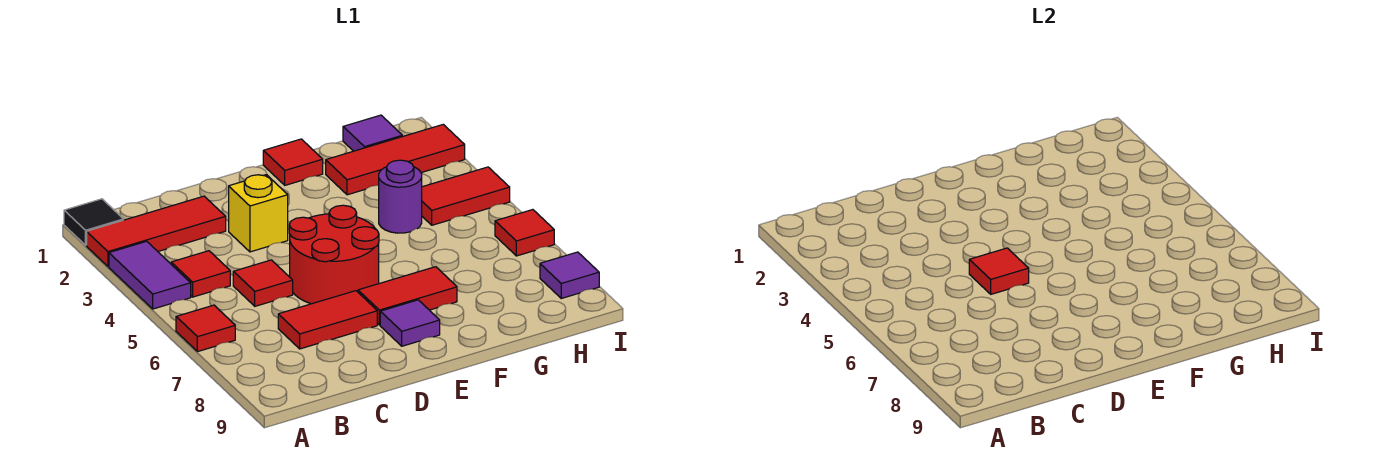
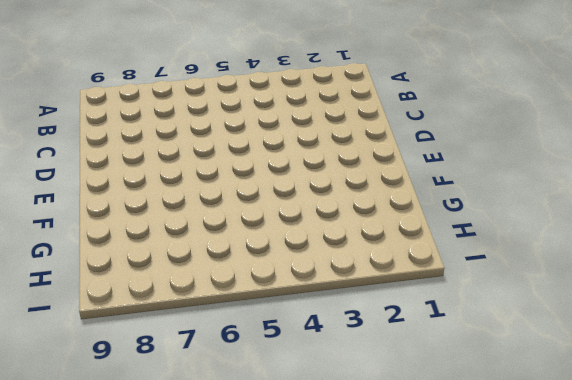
none -> black 1x1 tile [64,199,123,245]
none -> red 1x3 tile [87,196,226,266]
none -> purple 1x2 tile [109,241,191,309]

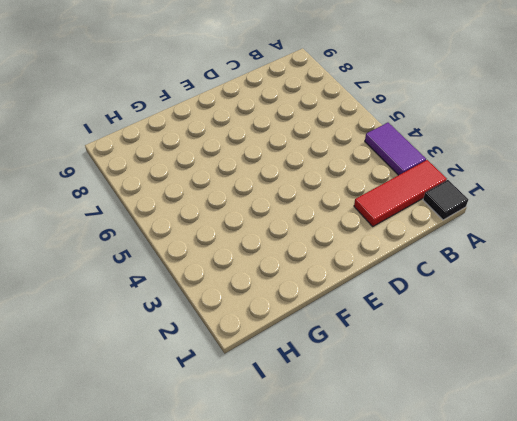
none -> red 1x1 tile [176,305,235,352]
none -> red 1x1 tile [171,251,230,297]
none -> red 1x1 tile [233,260,293,306]

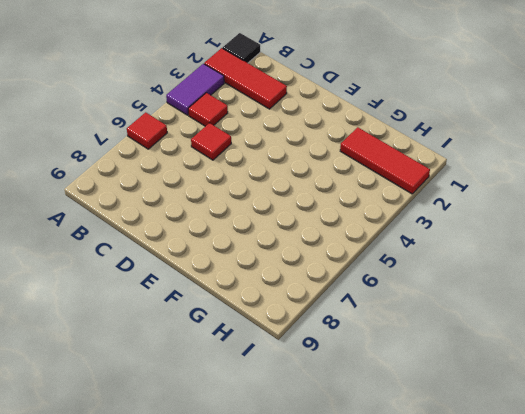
none -> red 1x2 tile [278,291,377,349]
none -> yellow 1x1 brick [229,175,288,252]
none -> red 2x2 round brick [289,205,379,304]

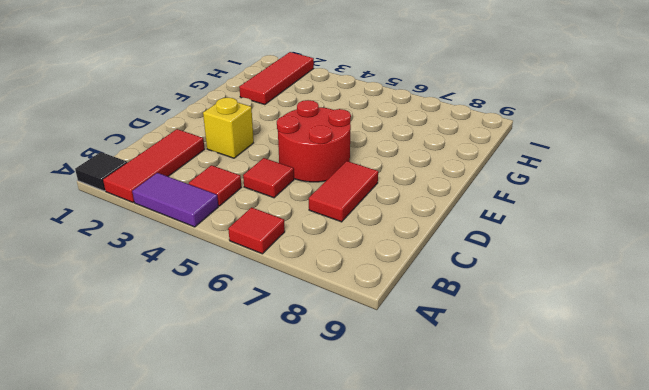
none -> red 1x2 tile [358,267,457,325]
none -> purple 1x1 tile [380,300,440,346]
none -> red 1x1 tile [263,139,323,185]

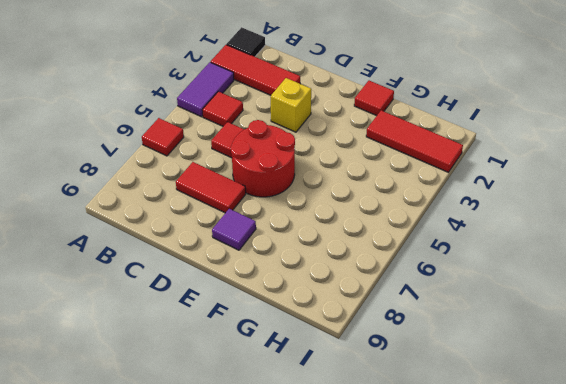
none -> red 1x2 tile [358,267,457,325]
none -> purple 1x1 round brick [379,160,422,233]
none -> purple 1x1 tile [343,115,402,151]

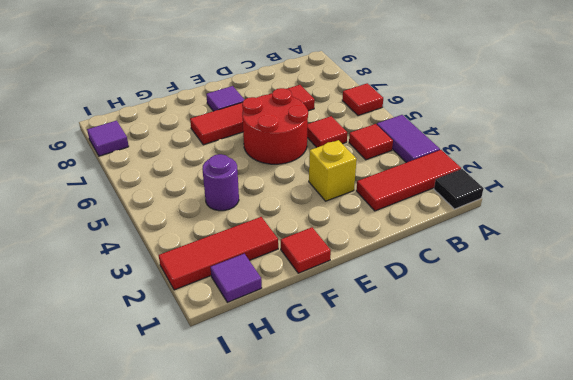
none -> red 1x2 tile [422,167,510,225]
none -> red 1x1 tile [495,210,554,256]
none -> red 1x1 tile [969,248,1029,294]

